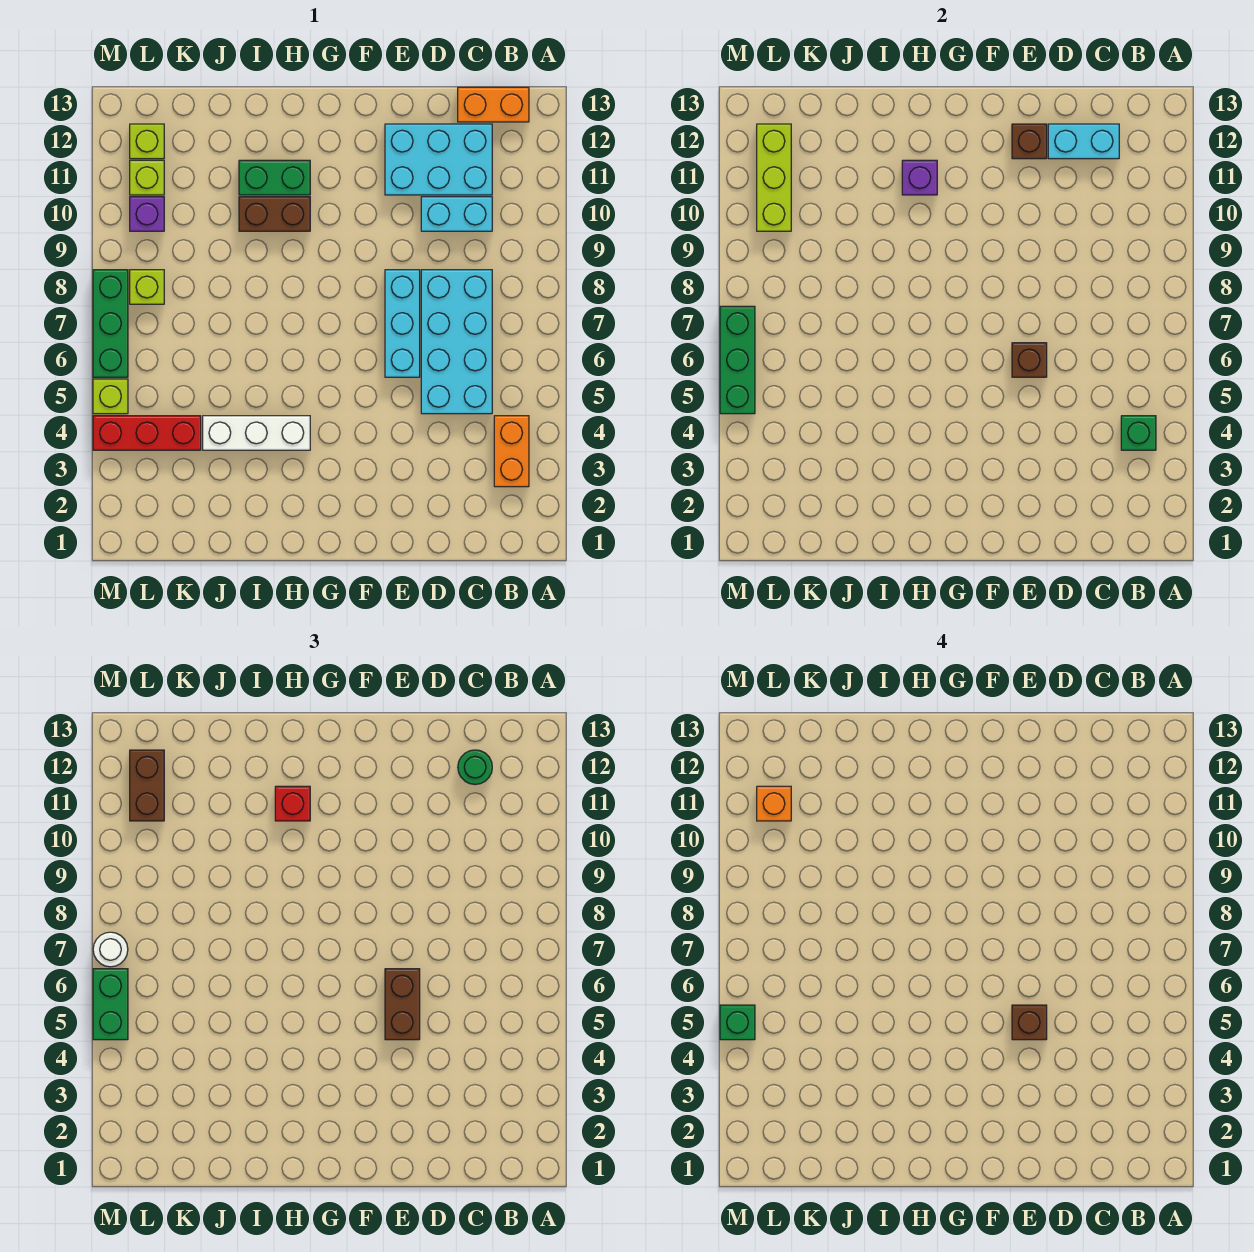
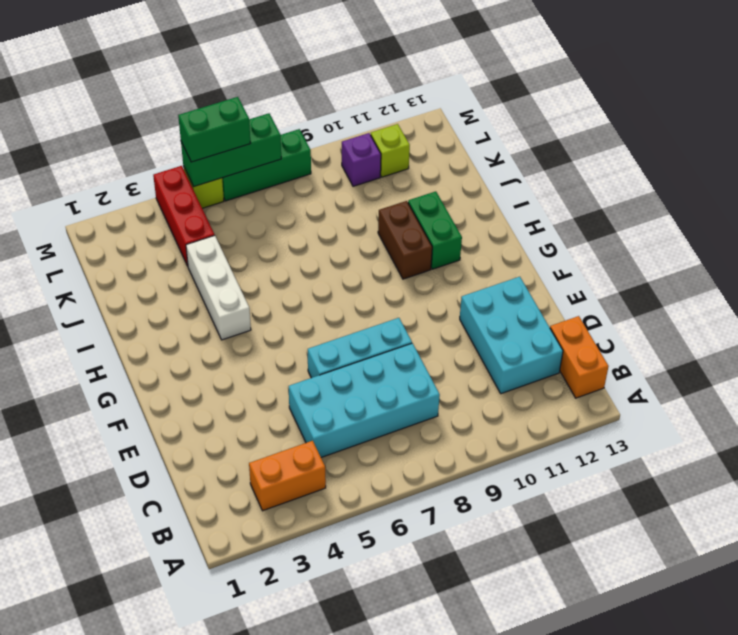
none -> cyan 1x2 brick [421,197,492,231]
none -> lime 1x1 brick [130,270,164,304]
none -> lime 1x1 brick [130,124,164,159]
none -> green 1x1 brick [1121,416,1156,450]

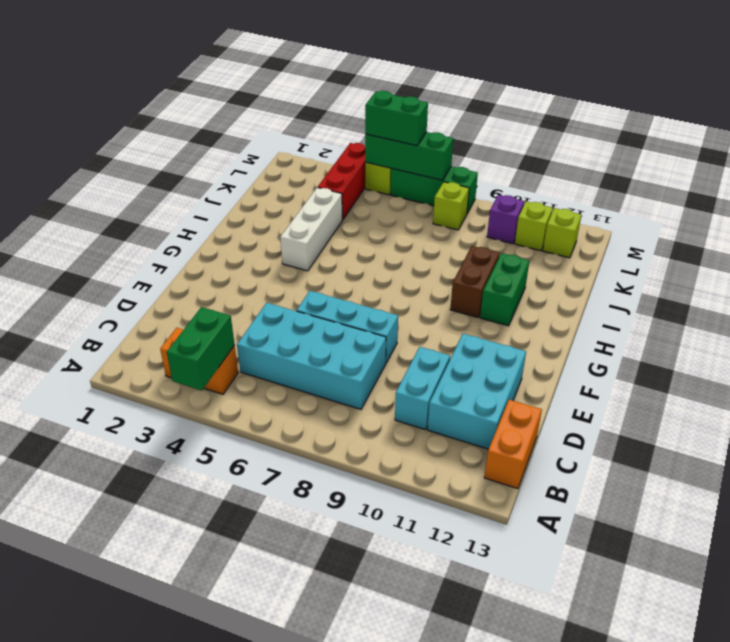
green 1x2 brick [167,307,235,391] -> green 1x1 brick [1121,416,1156,450]
none -> cyan 1x2 brick [1048,124,1119,159]
none -> brown 1x1 brick [1012,343,1047,377]
none -> brown 1x1 brick [1012,124,1047,159]
none -> purple 1x1 brick [902,160,937,195]

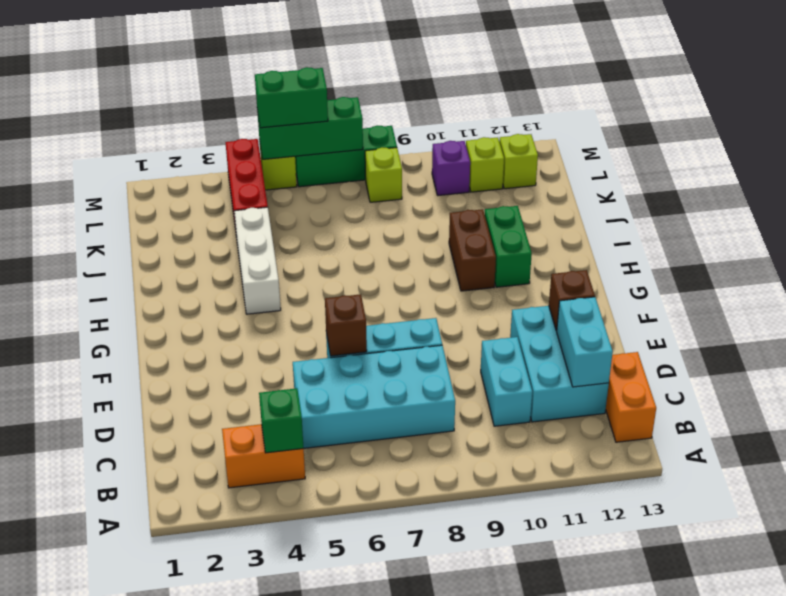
none -> purple 1x1 brick [902,160,937,195]
none -> lime 1x3 brick [757,124,791,231]
none -> green 1x1 round brick [458,750,492,785]
none -> brown 1x2 brick [385,969,420,1040]

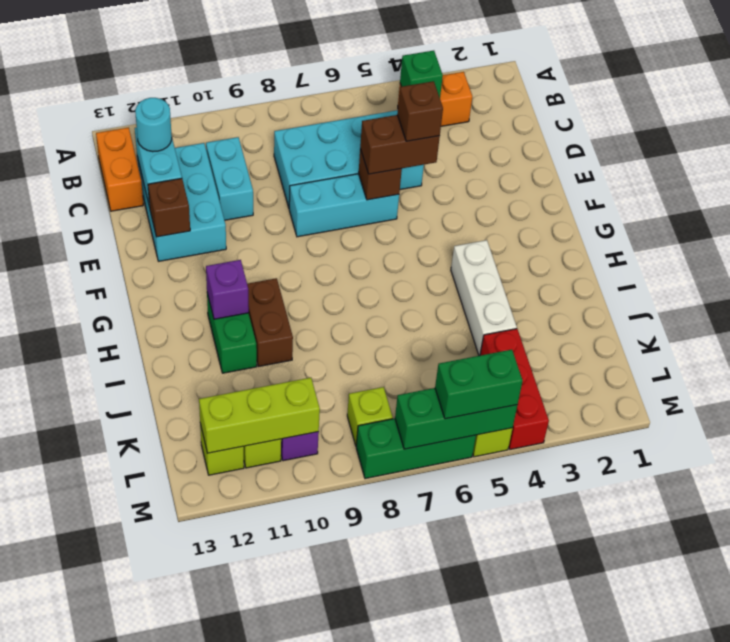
cyan 1x1 round brick [135,98,172,152] -> green 1x1 round brick [458,750,492,785]
none -> red 1x1 brick [275,786,310,821]
none -> brown 1x2 brick [130,750,164,821]
none -> white 1x1 round brick [93,932,128,967]
none -> orange 1x1 brick [757,786,791,821]

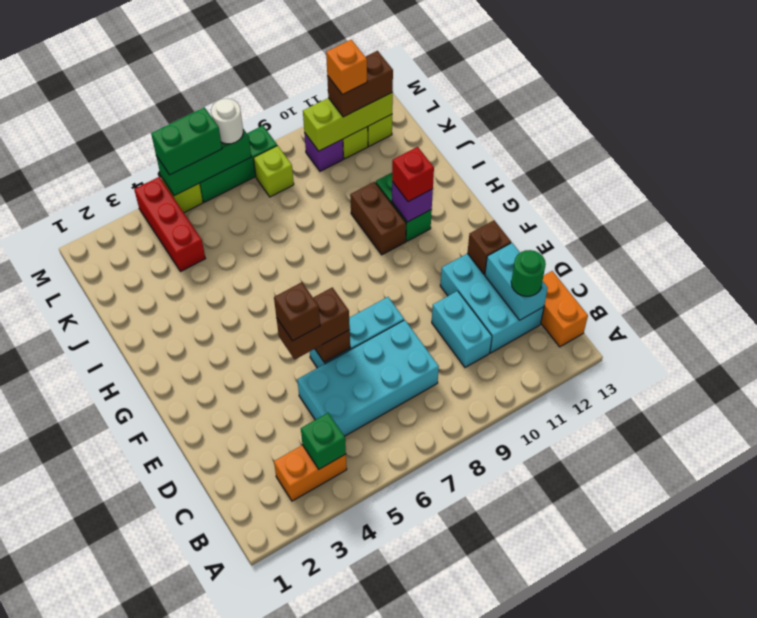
none -> white 1x3 brick [203,416,310,450]
none -> green 1x1 brick [720,1005,755,1040]

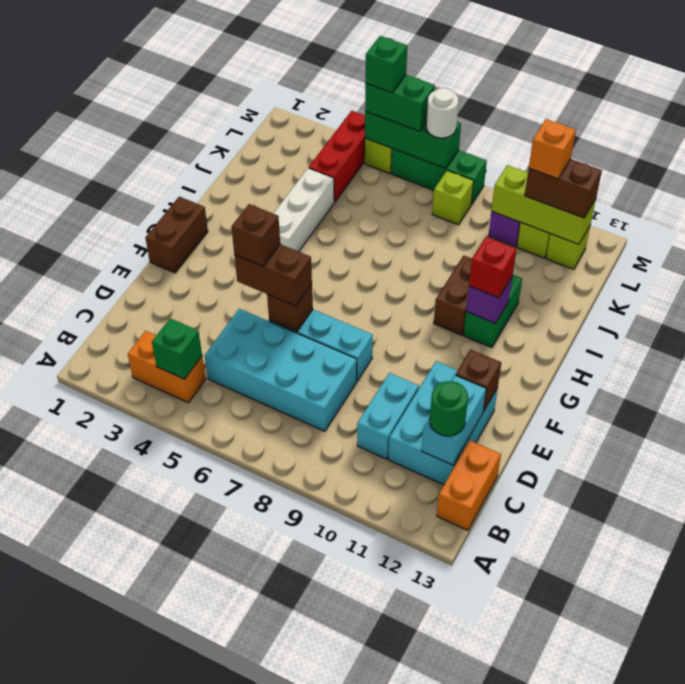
brown 1x2 brick [146,197,208,273] -> none

